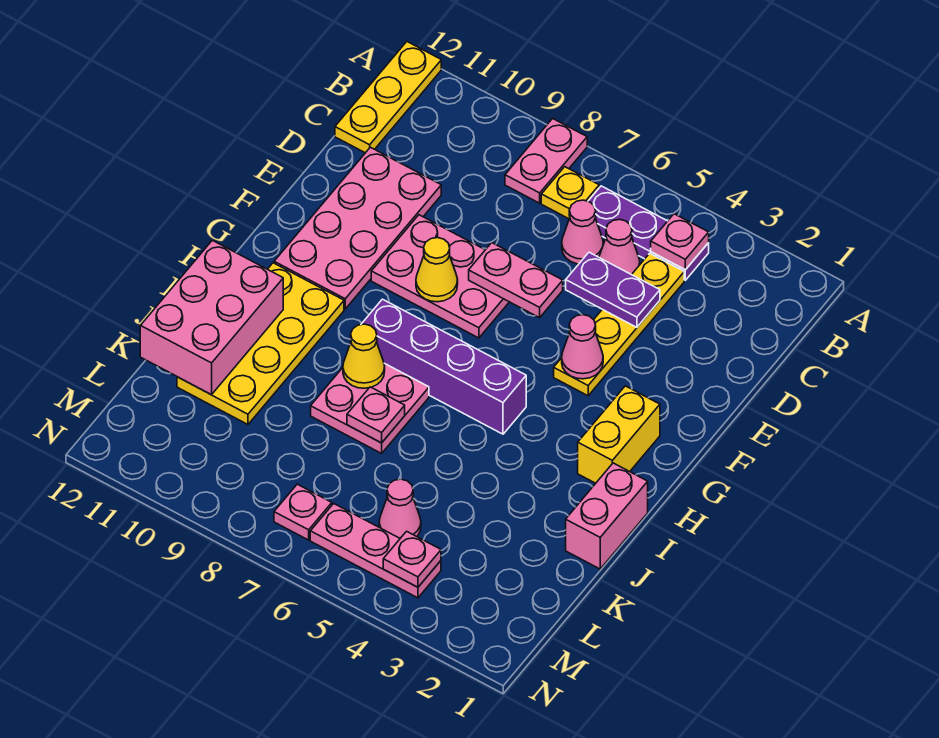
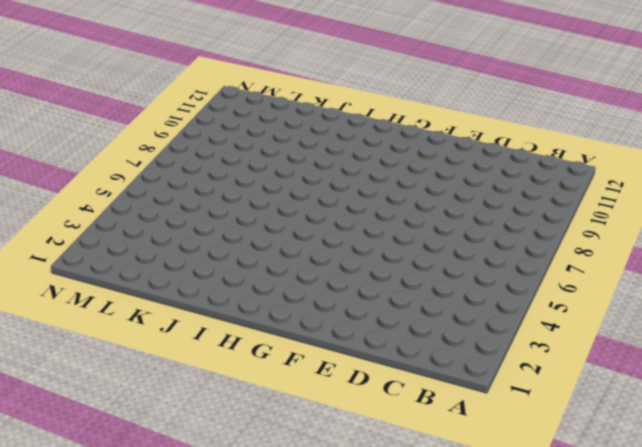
none -> pink 1x2 plate [505,119,587,203]
none -> yellow 1x3 plate [335,42,441,153]
none -> purple 1x3 plate [588,186,709,280]

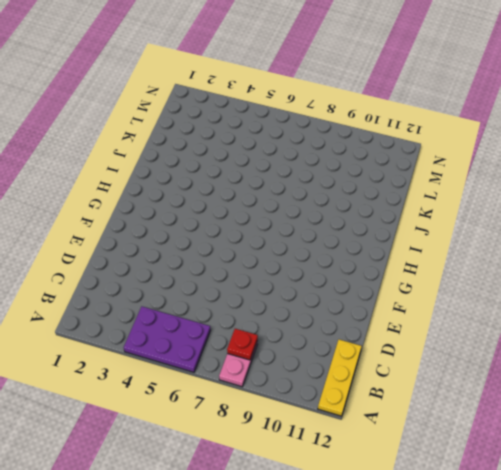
purple 2x3 plate [124,307,211,372] -> purple 1x3 plate [588,186,709,280]
red 1x1 plate [227,329,258,360] -> none
none -> yellow 1x1 plate [541,167,599,219]
none -> yellow 1x4 plate [554,253,684,396]
none -> pink 1x1 cone [599,219,640,275]

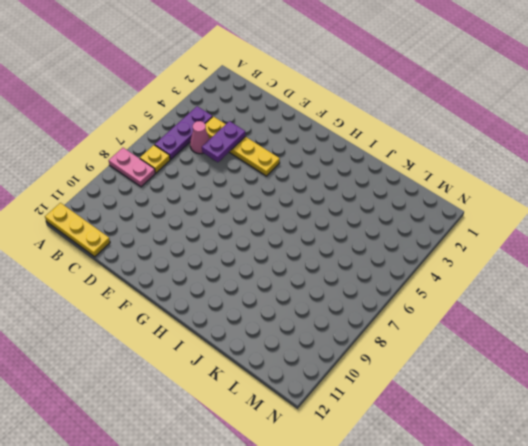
none -> pink 1x1 cone [562,200,603,264]
none -> pink 2x4 plate [274,147,441,309]
none -> pink 2x3 plate [371,215,509,338]

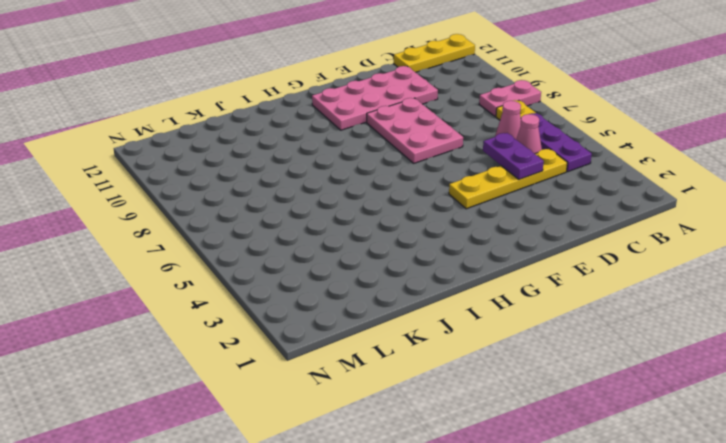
none -> yellow 1x2 brick [578,386,660,483]
none -> purple 1x4 brick [361,299,526,434]
none -> yellow 2x4 plate [177,263,344,424]

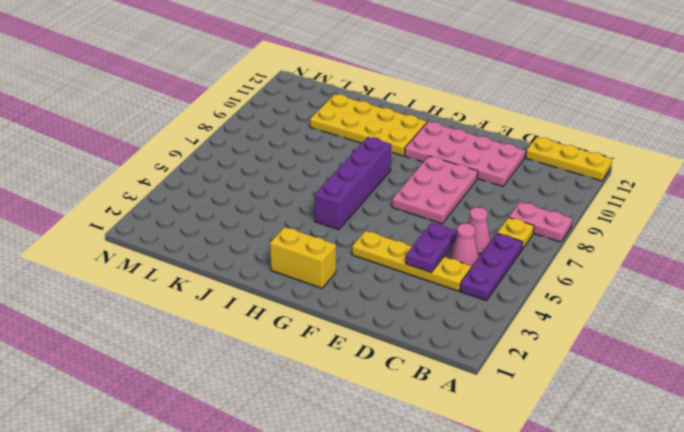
none -> pink 1x2 brick [566,463,648,569]
none -> pink 2x2 plate [311,363,429,453]
none -> pink 1x1 cone [379,479,421,538]

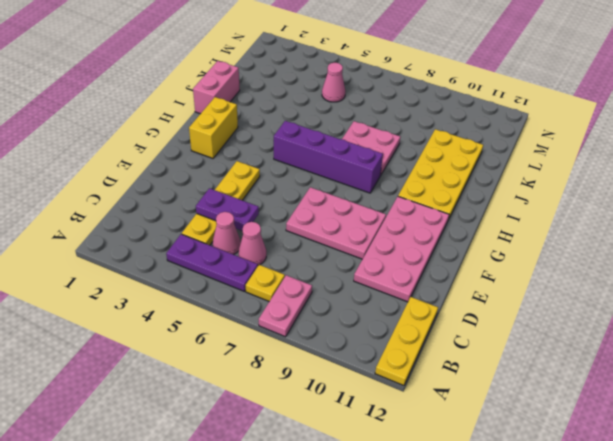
none -> pink 1x3 plate [310,504,441,598]
none -> pink 1x1 plate [274,484,332,540]
none -> pink 1x1 plate [651,214,709,270]

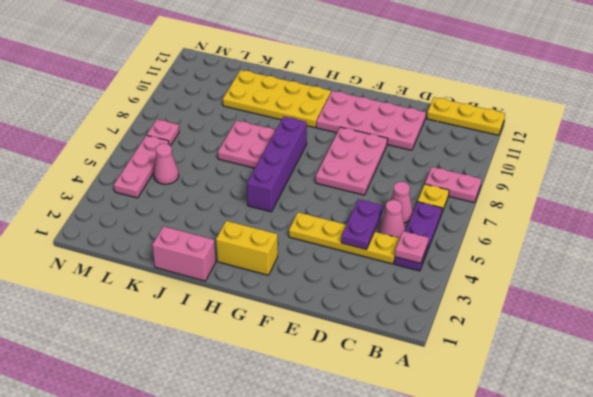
none -> pink 1x2 plate [469,243,563,318]
none -> pink 1x1 cone [562,315,603,379]
none -> yellow 1x1 cone [416,238,458,302]

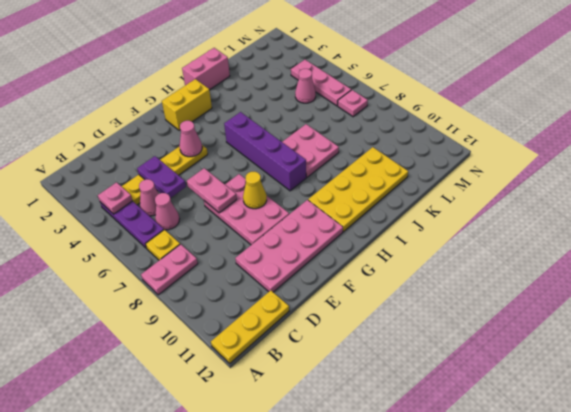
none -> yellow 1x1 cone [343,324,385,388]
none -> pink 2x3 brick [140,240,283,395]
none -> pink 1x1 plate [347,387,405,443]

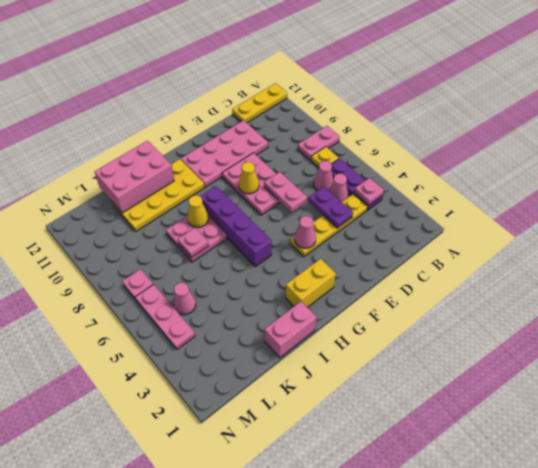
none -> pink 1x1 plate [383,531,441,587]

